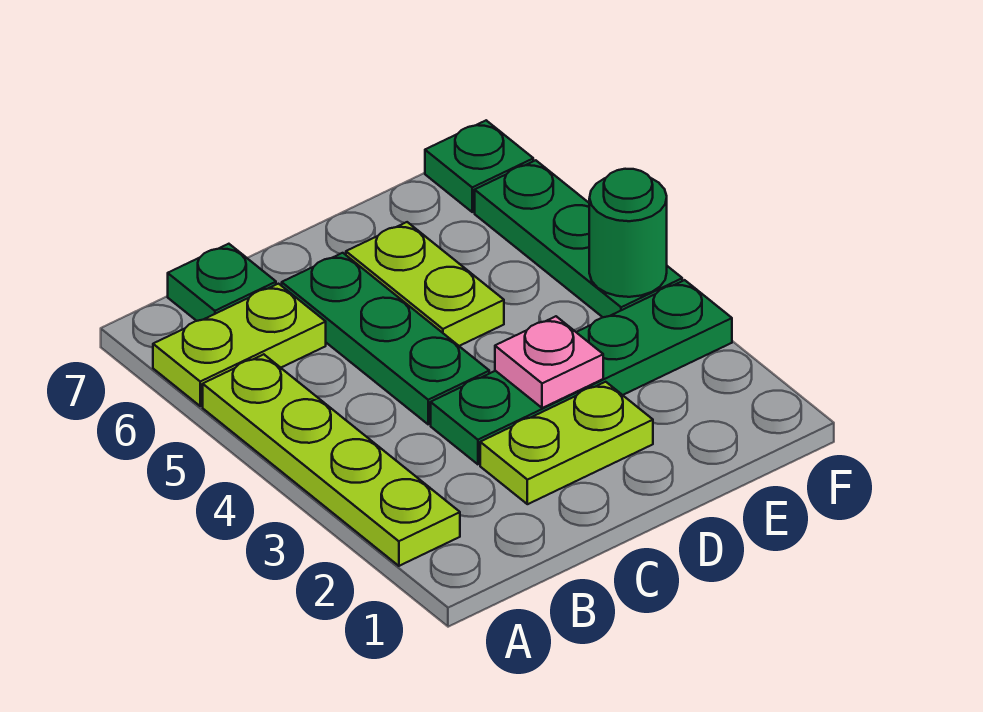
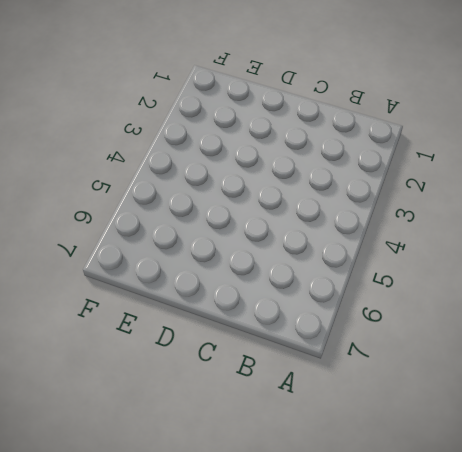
none -> lime 1x4 plate [203,354,460,566]
none -> lime 1x2 plate [153,284,326,406]

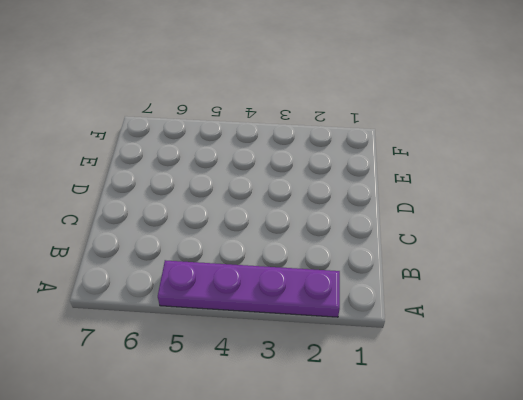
purple 1x4 plate [158,260,340,317] -> lime 1x4 plate [203,354,460,566]
none -> lime 1x2 plate [153,284,326,406]
none -> green 1x1 plate [168,244,276,321]

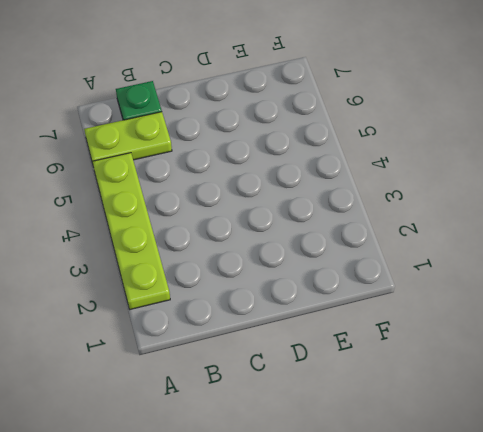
none -> lime 1x2 plate [480,382,653,504]
none -> green 1x4 plate [431,280,732,464]

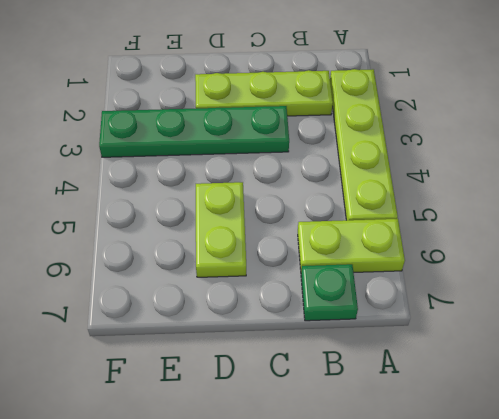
lime 1x3 plate [195,70,333,116] -> lime 1x2 plate [480,382,653,504]
none -> green 1x3 plate [282,253,489,424]
none -> green 1x3 plate [475,160,682,317]

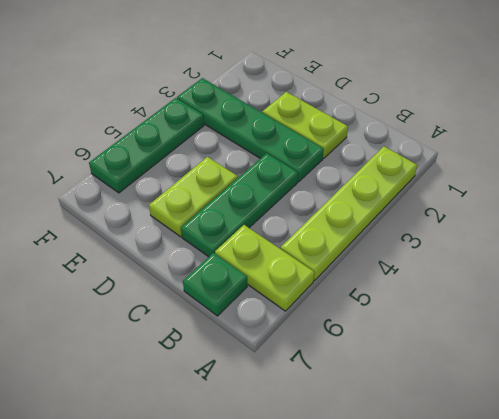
none -> green 1x1 plate [425,120,533,212]
none -> pink 1x1 plate [495,316,603,408]

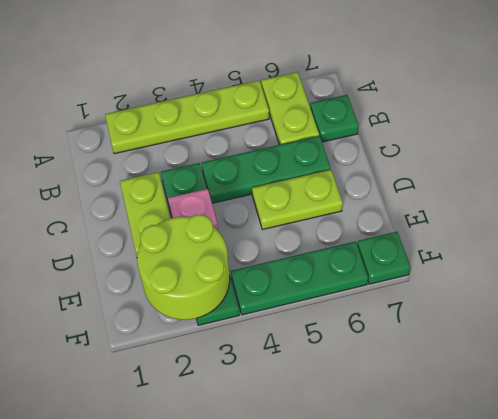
lime 2x2 round brick [137,215,230,320] -> none
none -> green 1x1 round brick [589,169,667,297]

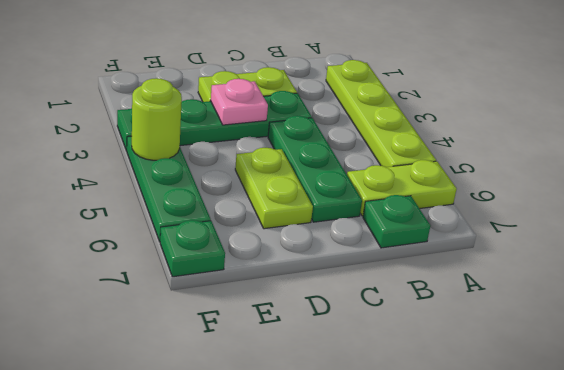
lime 1x1 round brick [132,78,182,160] -> green 1x1 round brick [589,169,667,297]

